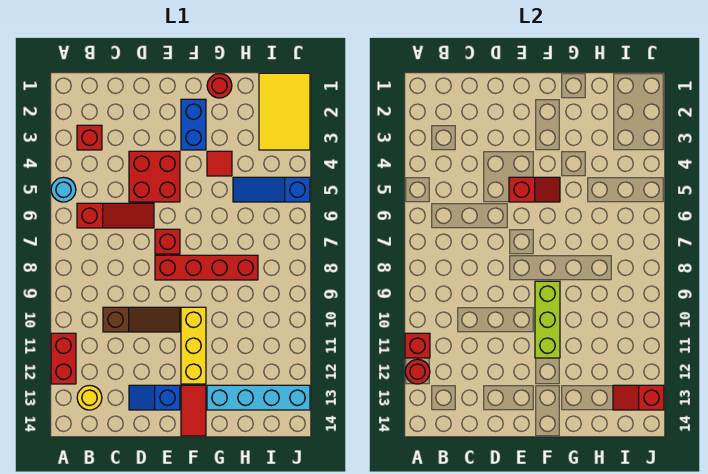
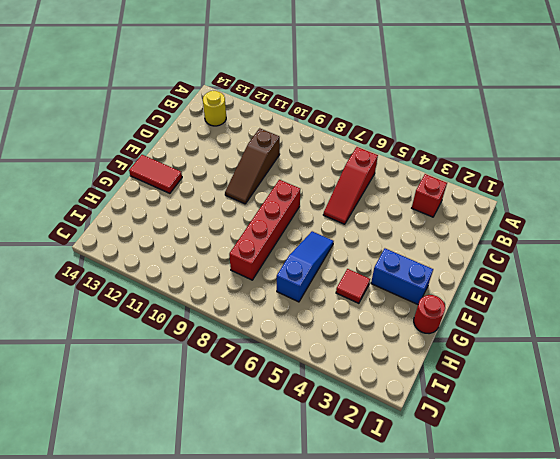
blue 1x3 slope [277,231,334,302] -> blue 1x3 slope moved to [233,177,310,202]
none -> cyan 1x1 round brick [51,177,76,202]
none -> red 1x2 brick [51,333,76,384]
none -> red 2x2 brick [129,151,180,202]

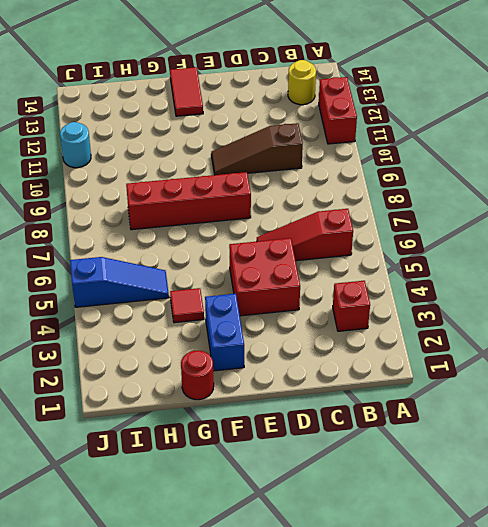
cyan 1x1 round brick [60,122,91,168] -> cyan 1x1 round brick moved to [51,177,76,202]
none -> blue 1x2 slope [129,385,180,410]
none -> red 1x1 brick [155,229,180,254]
none -> yellow 1x3 brick [181,307,206,384]

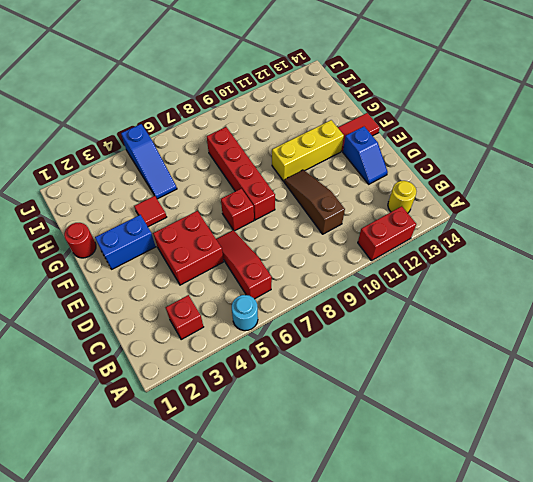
none -> cyan 1x4 brick [207,385,310,410]
none -> yellow 2x3 tile [259,73,310,150]
none -> red 1x1 brick [405,333,430,358]

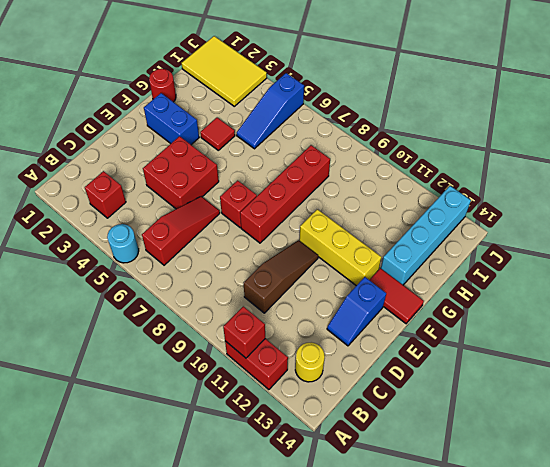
none -> red 1x1 round brick [405,359,430,384]
none -> red 1x2 slope [509,177,560,202]
none -> lime 1x3 brick [535,281,560,358]

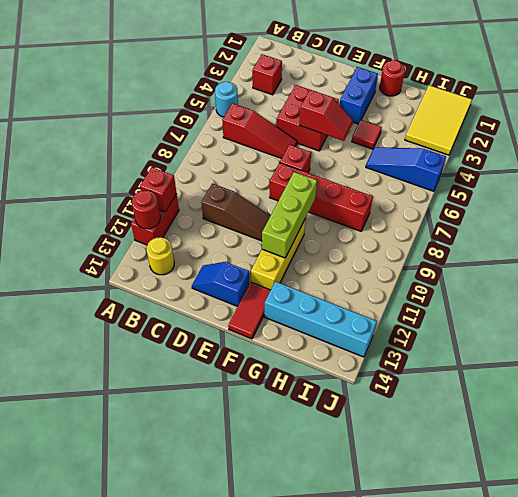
none -> red 1x2 slope [613,385,664,410]

